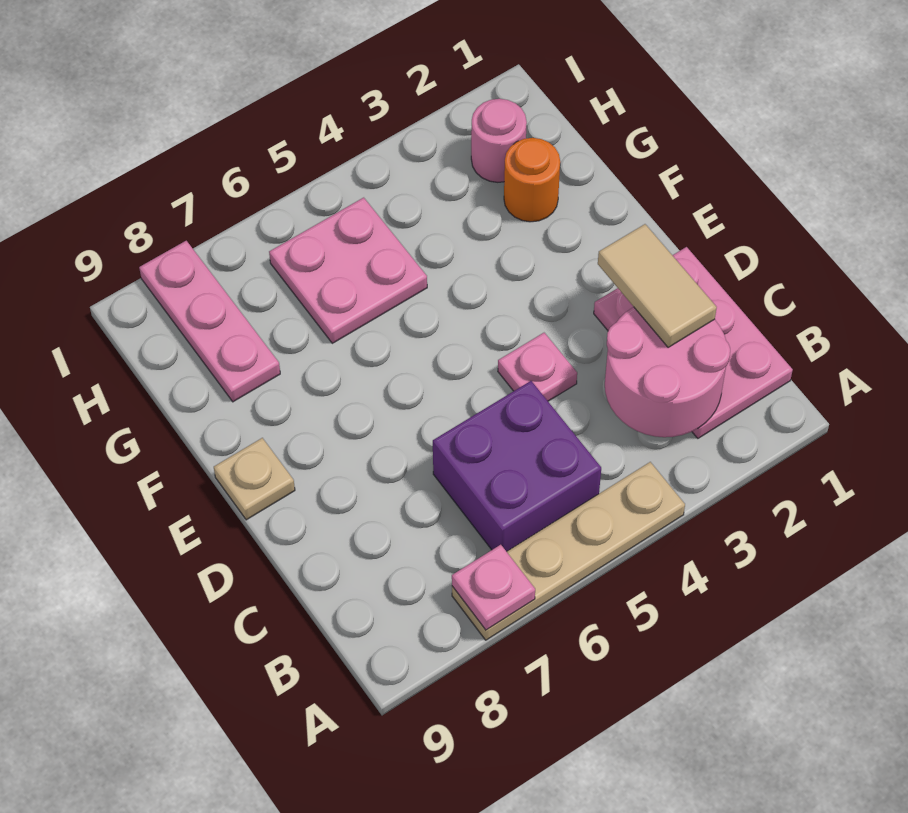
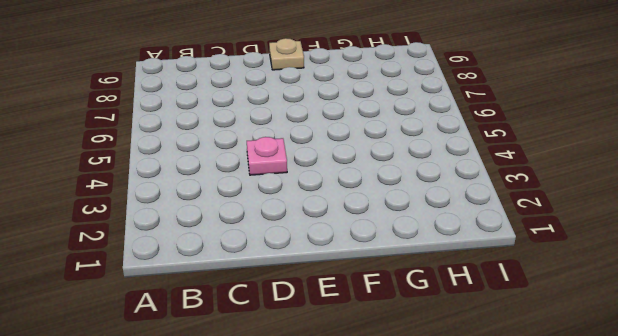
none -> tan 1x4 plate [452,462,685,640]
none -> pink 2x3 plate [594,247,793,438]
none -> purple 2x2 brick [433,381,601,552]

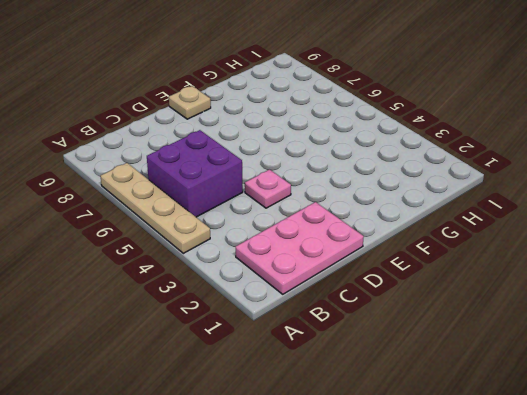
none -> orange 1x1 round brick [504,138,560,222]
none -> pink 2x2 plate [269,198,427,343]
none -> pink 1x3 plate [139,241,280,402]

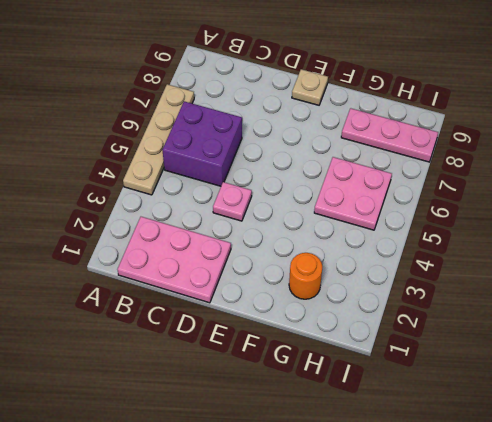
none -> pink 1x1 round brick [471,99,527,182]
none -> pink 1x1 plate [452,545,535,630]
none -> pink 2x2 round brick [605,307,730,437]

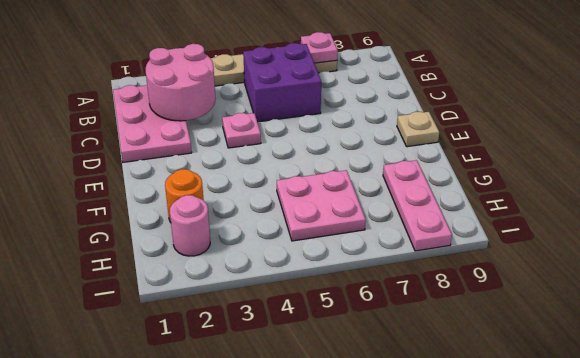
none -> tan 1x2 tile [598,224,717,347]

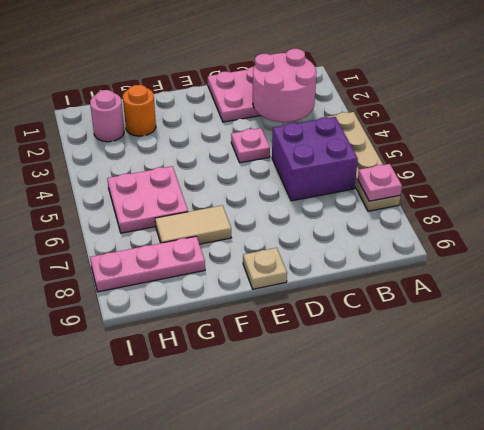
tan 1x2 tile [155,205,232,244] -> tan 1x2 tile moved to [598,224,717,347]

